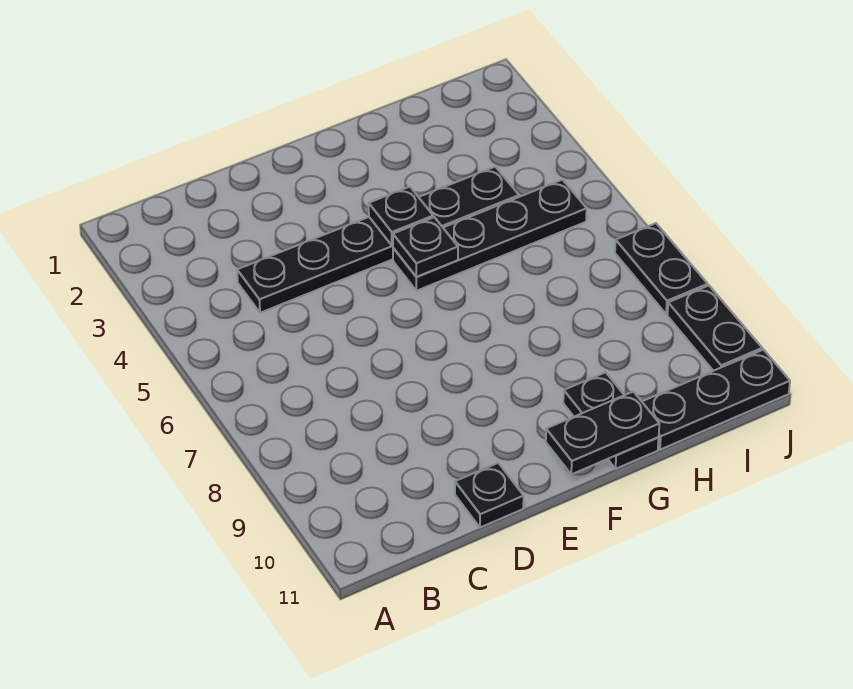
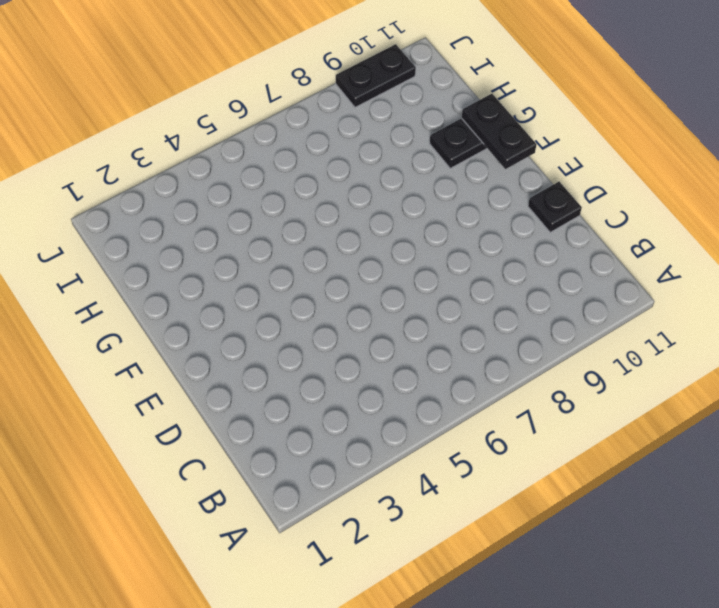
none -> black 1x6 plate [237,167,519,313]
none -> black 1x4 plate [393,180,587,291]

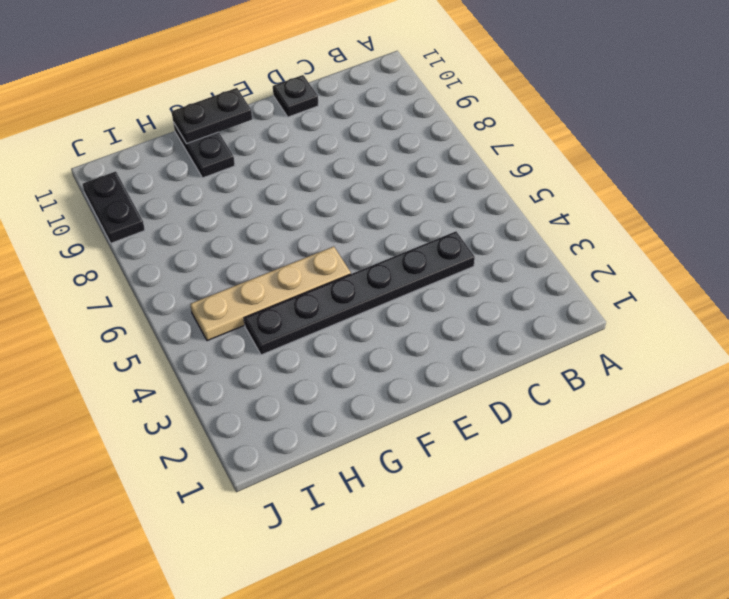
tan 1x4 plate [190,246,351,341] -> black 1x4 plate [393,180,587,291]
none -> black 1x3 plate [642,350,790,450]
none -> black 1x2 plate [615,223,708,314]

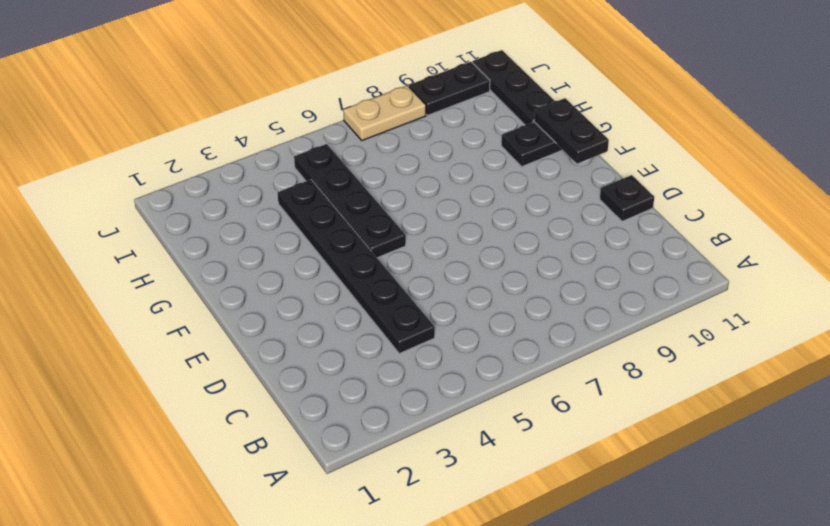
tan 1x2 plate [343,85,426,140] -> black 1x2 plate [615,223,708,314]
none -> black 1x1 plate [369,187,433,246]
none -> black 1x1 plate [393,217,458,277]

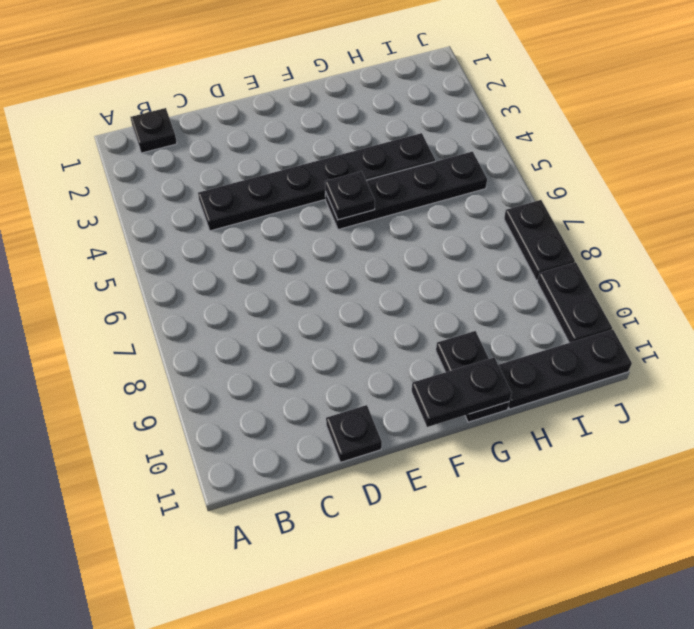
black 1x1 plate [130,108,177,153] -> black 1x1 plate moved to [369,187,433,246]

